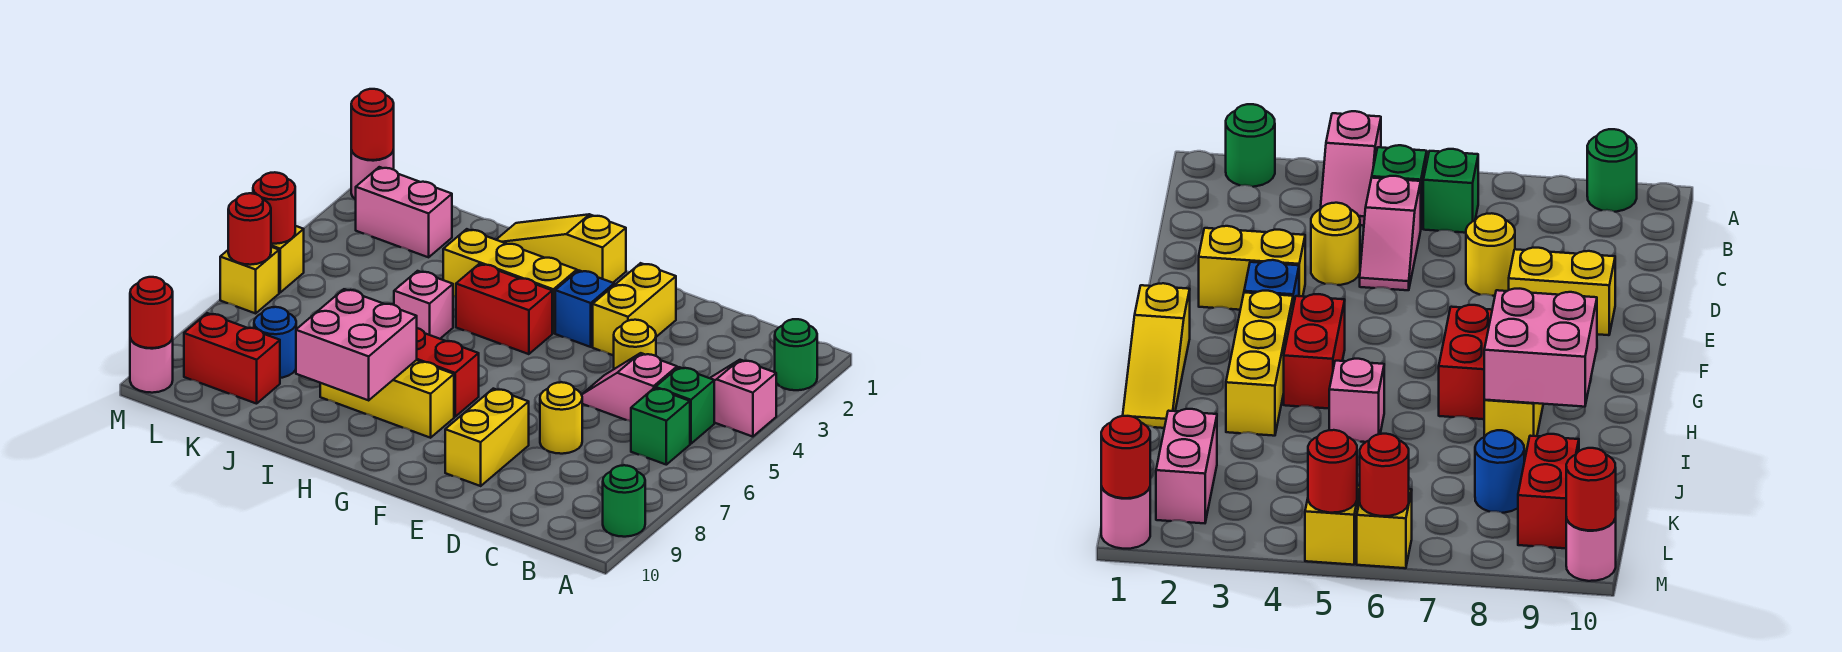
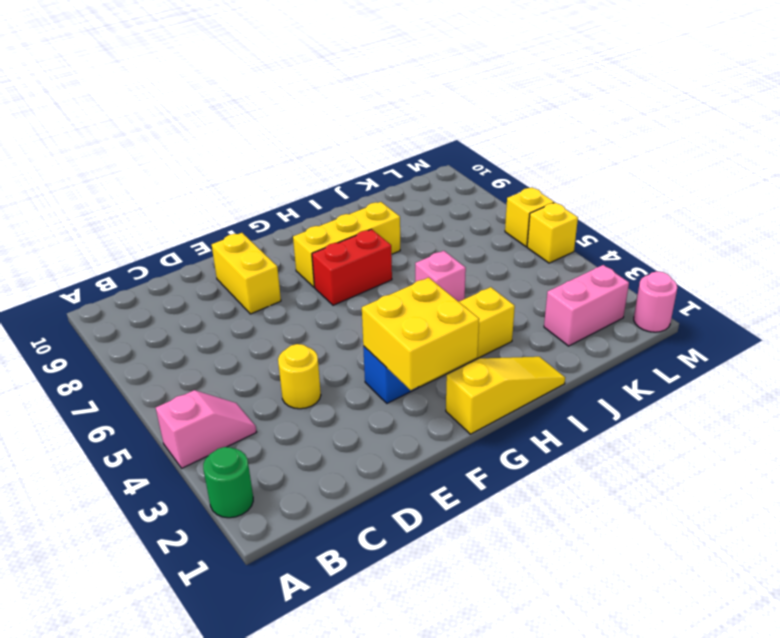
yellow 2x2 brick [362,278,479,390] -> none
none -> green 1x1 round brick [603,465,645,537]
none -> green 1x1 brick [655,367,714,444]
none -> green 1x1 brick [631,388,690,465]

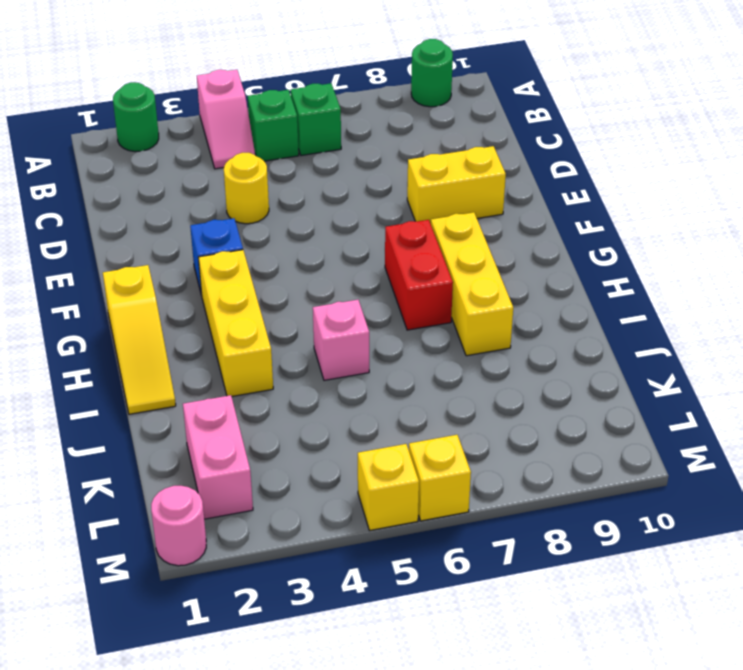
none -> pink 1x2 slope [582,353,677,421]
none -> yellow 1x1 round brick [540,382,582,454]
none -> yellow 1x2 brick [593,263,676,356]

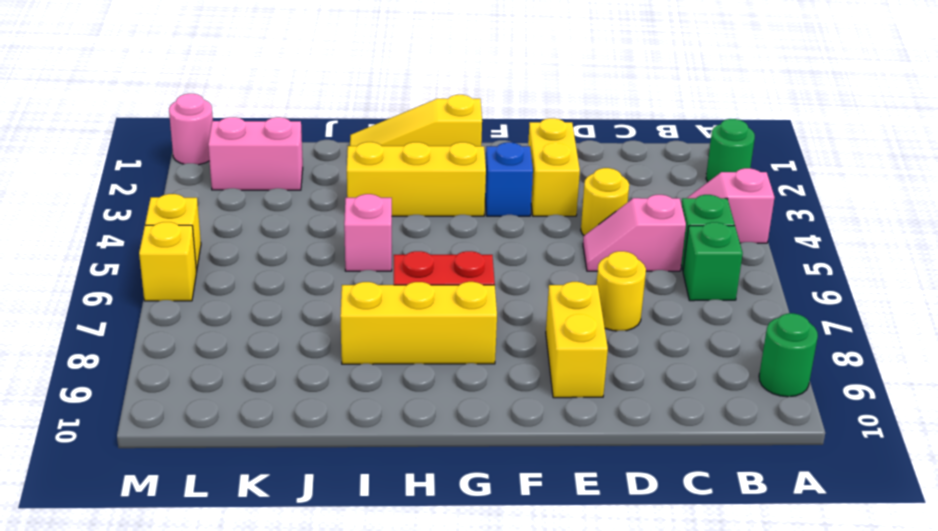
none -> red 1x2 brick [456,264,552,354]
none -> blue 1x1 round brick [254,307,296,378]
none -> red 1x2 brick [184,313,280,404]

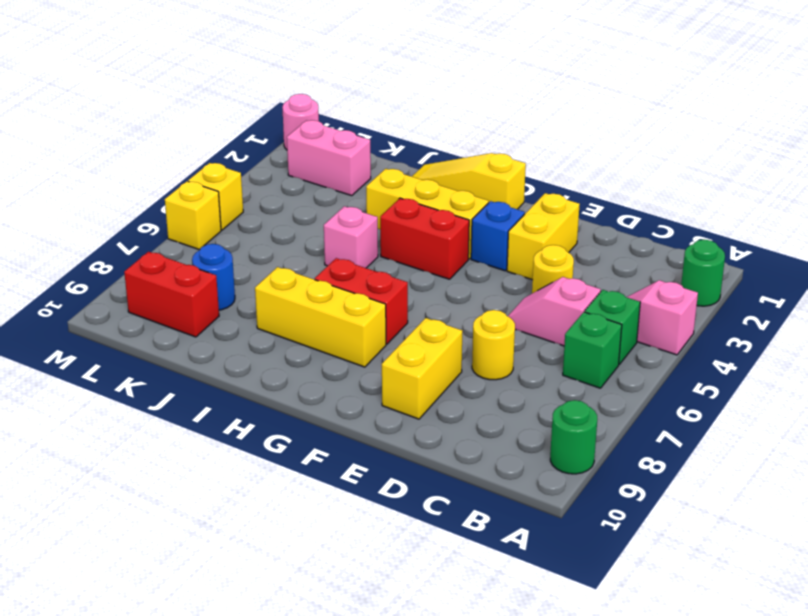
none -> pink 1x1 round brick [130,337,173,393]
none -> pink 2x2 brick [296,289,417,400]
none -> red 1x1 round brick [351,89,394,160]

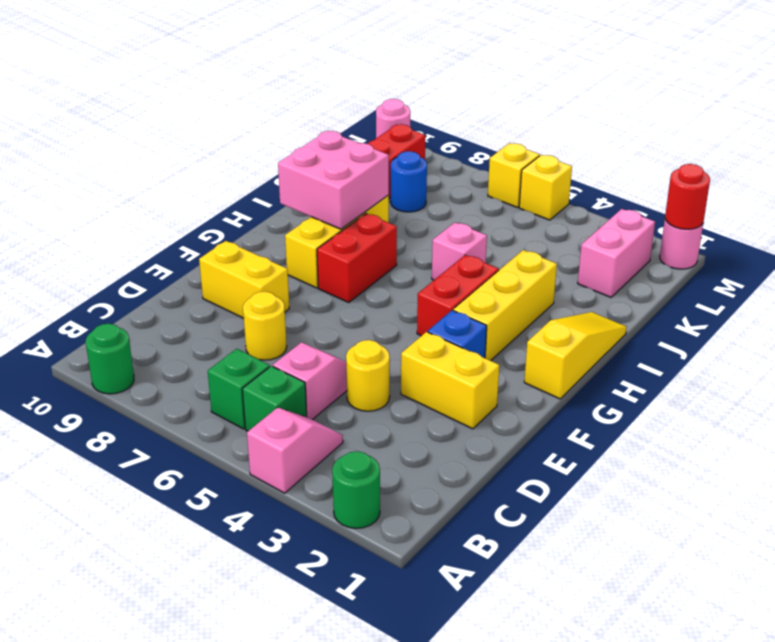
none -> red 1x1 round brick [253,172,295,244]
none -> red 1x1 round brick [228,193,271,265]
none -> red 1x1 round brick [130,277,173,348]

